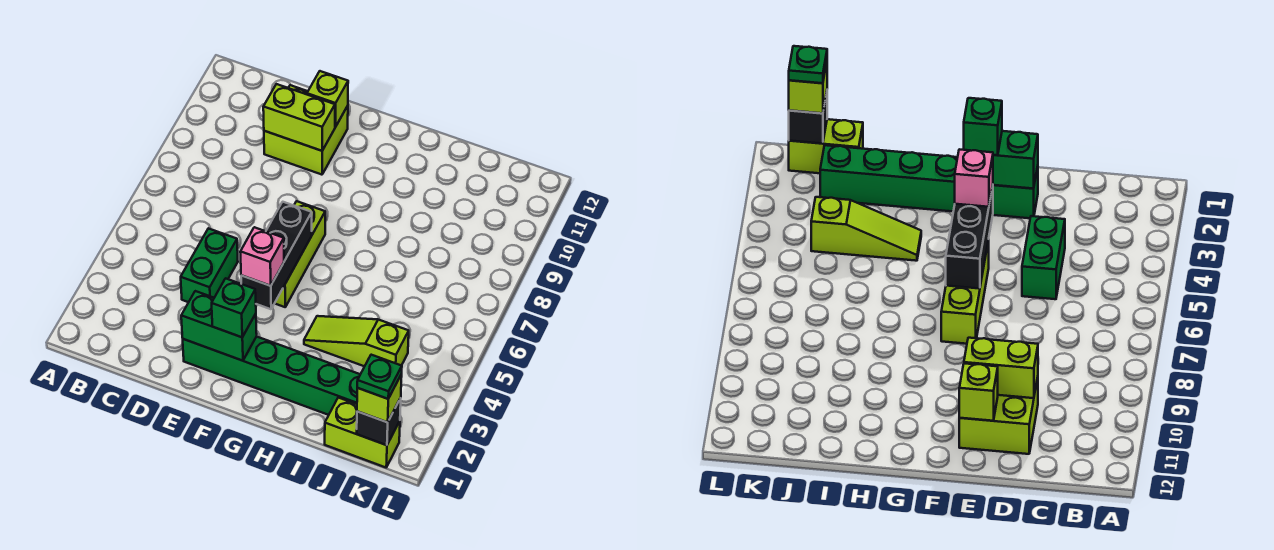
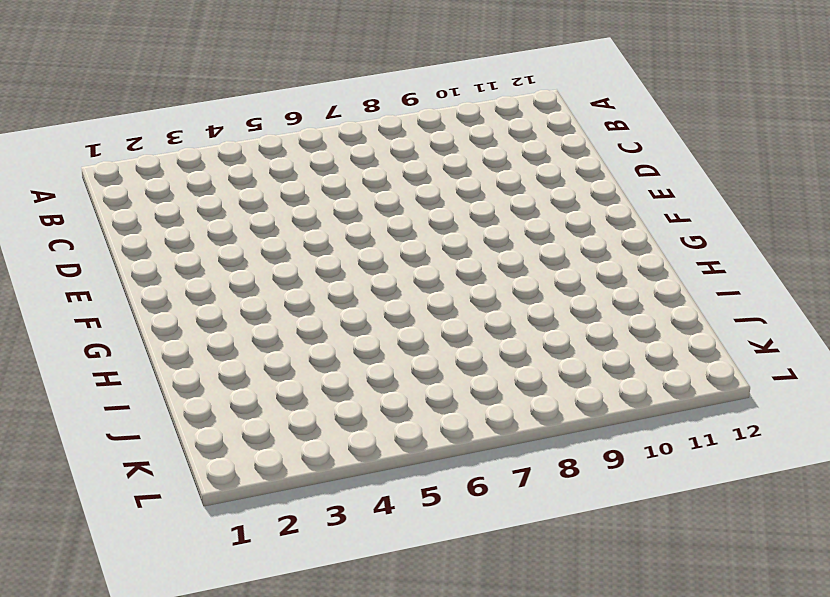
none -> green 1x2 brick [181,228,238,302]
none -> lime 2x2 brick [264,85,348,175]
none -> green 1x6 brick [183,337,360,415]

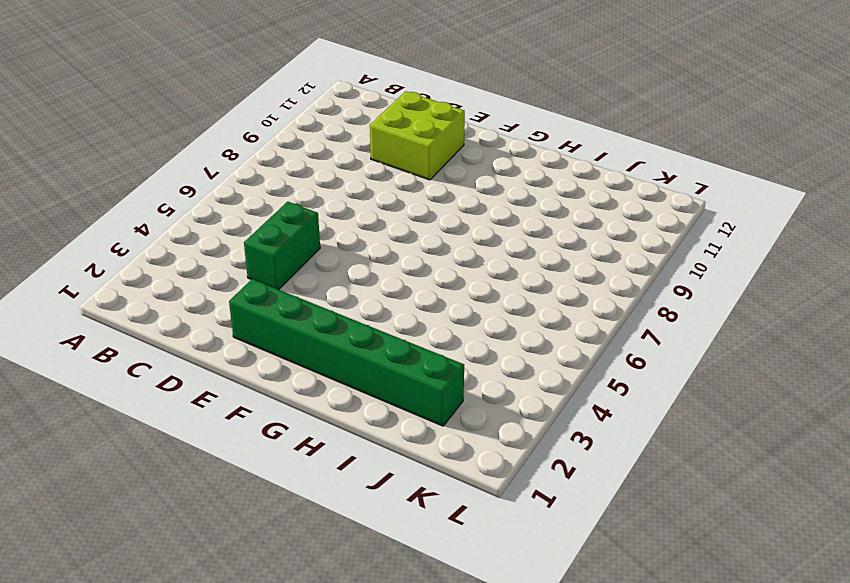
none -> lime 1x3 brick [275,201,325,307]
none -> lime 1x3 slope [304,316,409,366]
none -> lime 1x2 brick [325,398,400,467]

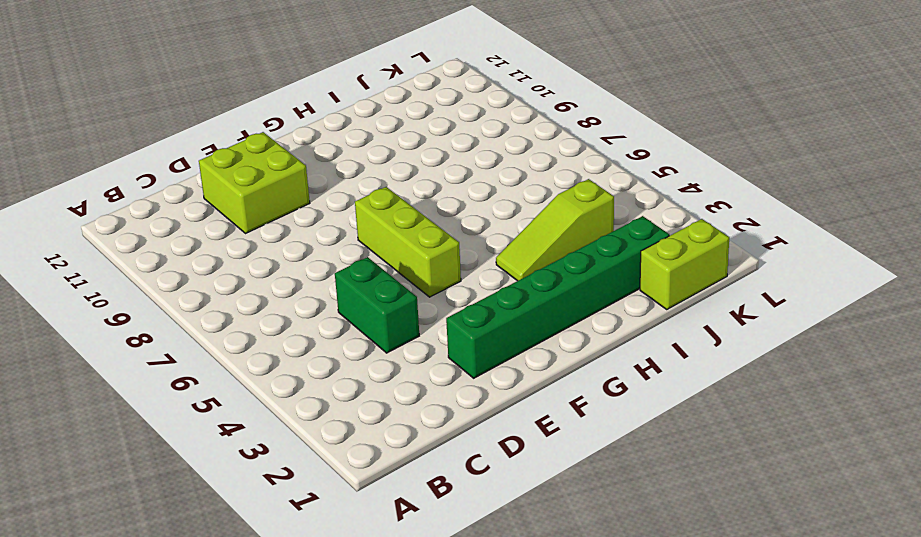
none -> lime 1x2 brick [263,84,335,151]
none -> green 1x2 brick [181,291,257,361]
none -> lime 1x1 brick [307,71,348,127]

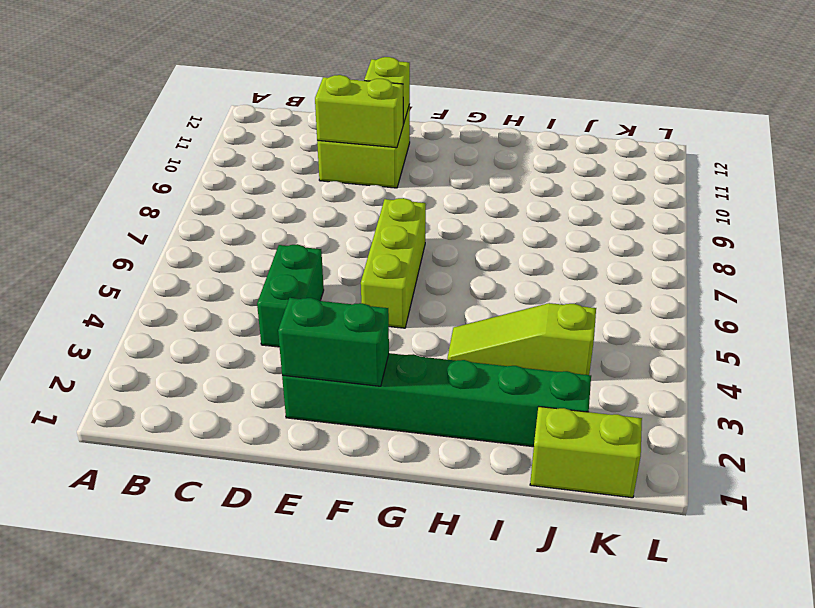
none -> black 1x3 brick [241,202,312,309]
none -> black 1x1 brick [357,398,401,445]
none -> green 1x1 brick [212,278,256,337]

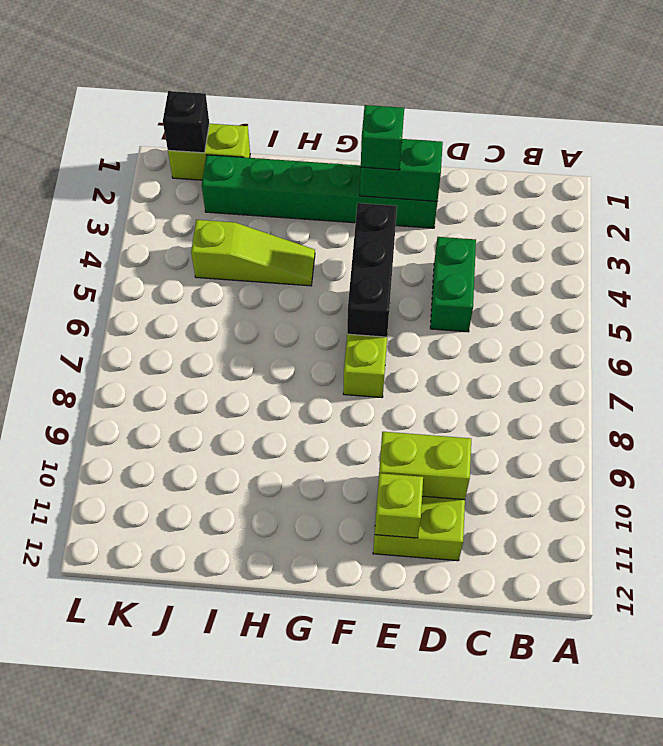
none -> pink 1x1 brick [240,227,284,286]
none -> lime 1x1 brick [357,374,402,422]
none -> green 1x1 plate [357,355,402,399]

